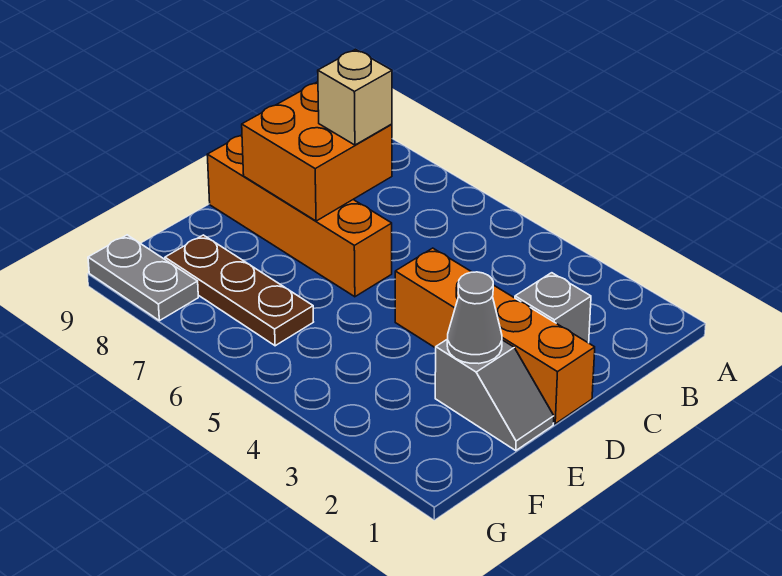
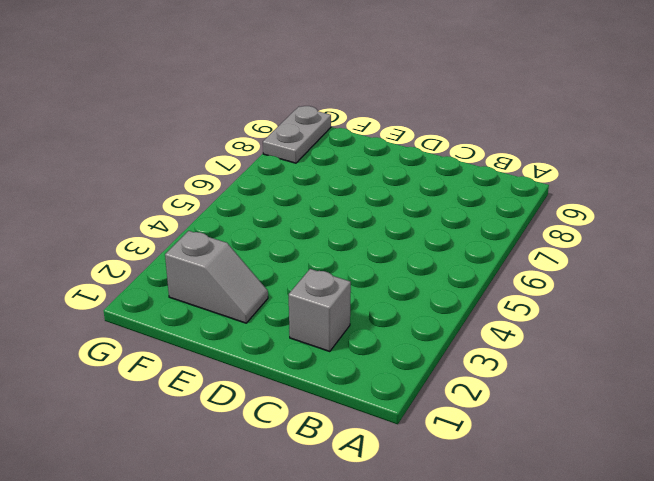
grey 1x2 slope [165,231,268,323] -> grey 1x2 slope turned to [435,339,554,450]
none -> orange 1x4 brick [395,248,595,424]
none -> orange 1x4 brick [207,135,392,297]

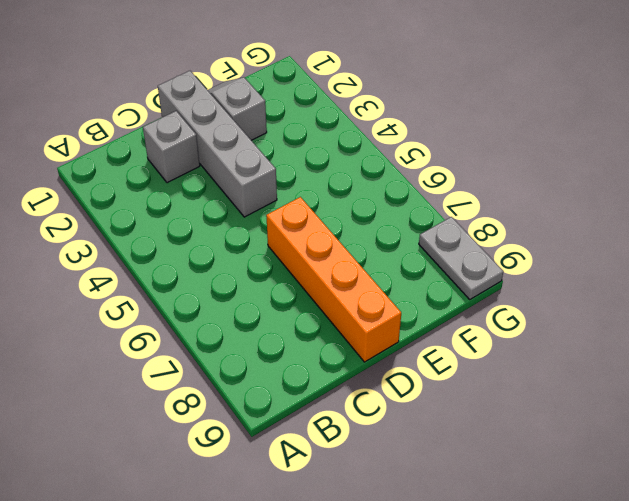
grey 1x4 brick [158,71,277,217] -> orange 1x4 brick [395,248,595,424]
none -> brown 1x3 plate [165,235,313,346]
none -> orange 2x2 brick [242,82,392,221]

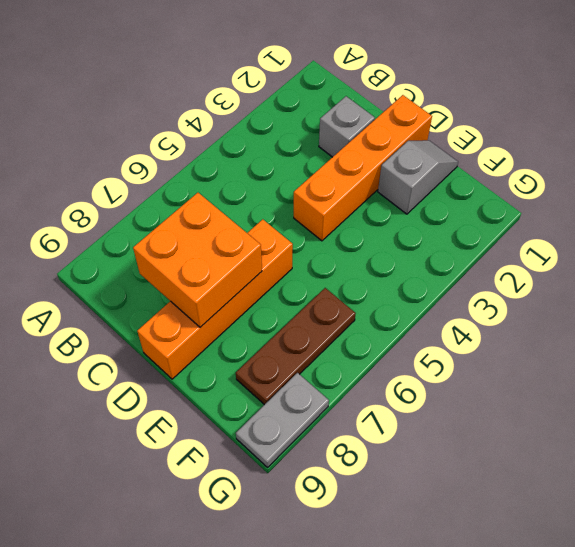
none -> grey 1x1 cone [447,272,502,364]
none -> tan 1x1 brick [318,49,392,145]

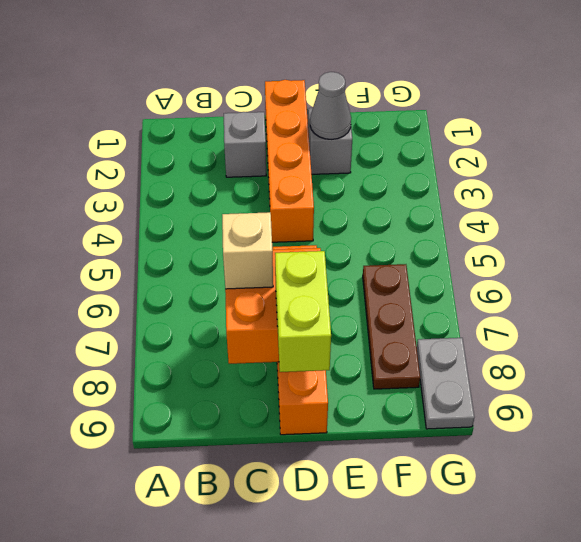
lime 1x2 brick [275,251,331,372] -> none

